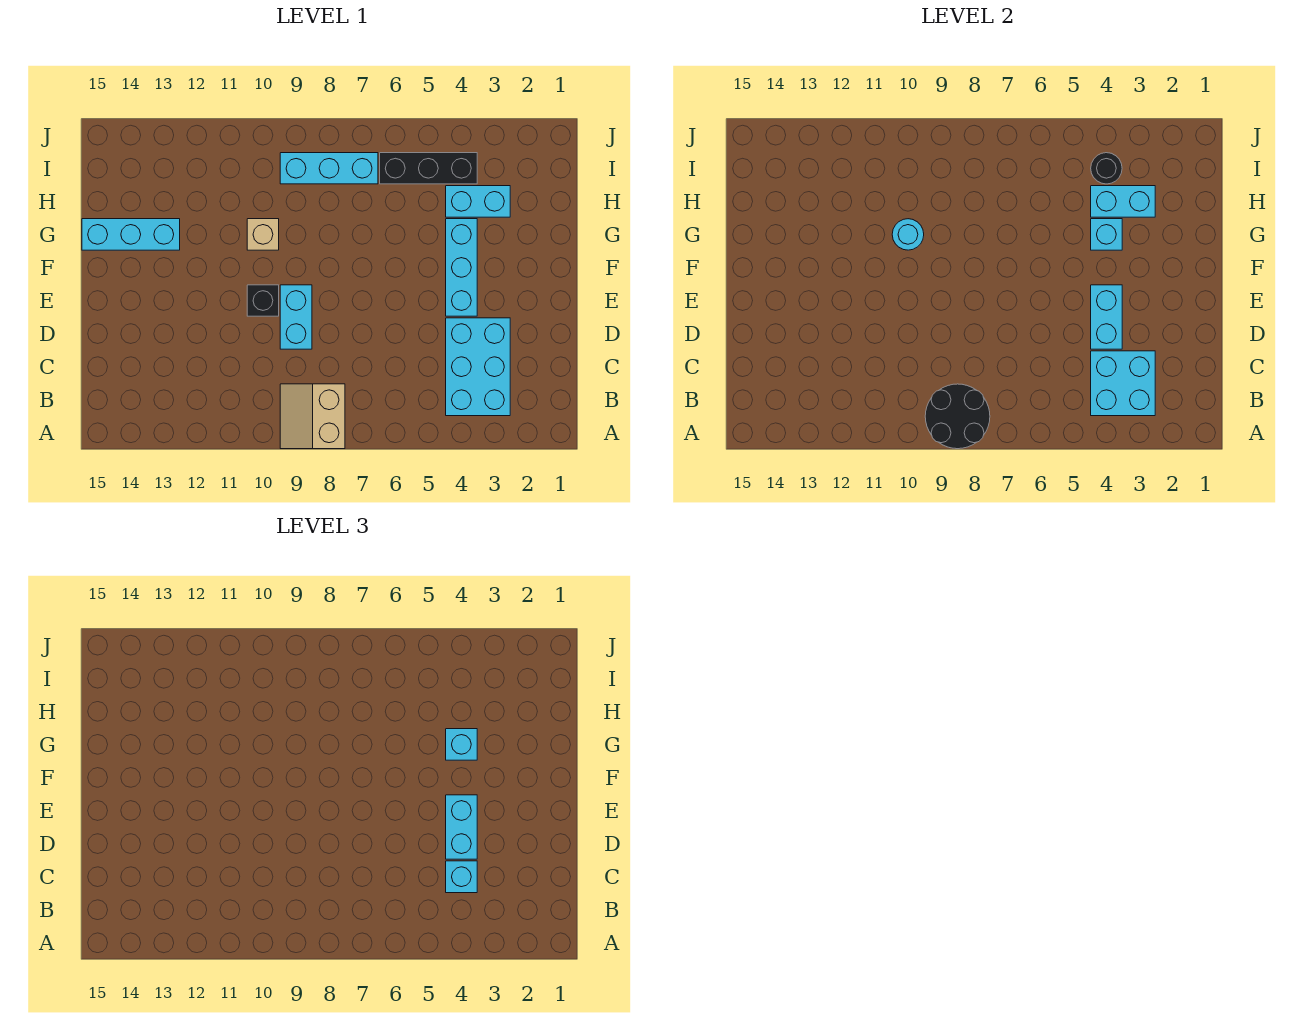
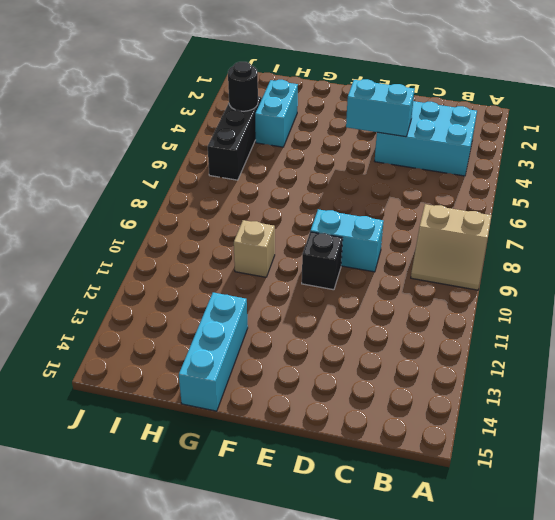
none -> cyan 1x3 brick [446,219,477,316]
none -> cyan 1x3 brick [280,153,378,184]
none -> black 2x2 round brick [925,384,990,449]

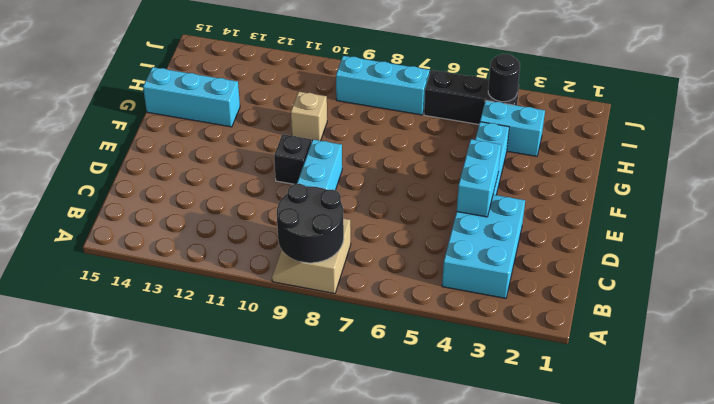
none -> cyan 2x2 brick [1091,351,1155,416]
none -> cyan 1x1 brick [1091,219,1122,250]
none -> cyan 1x1 round brick [892,219,924,250]

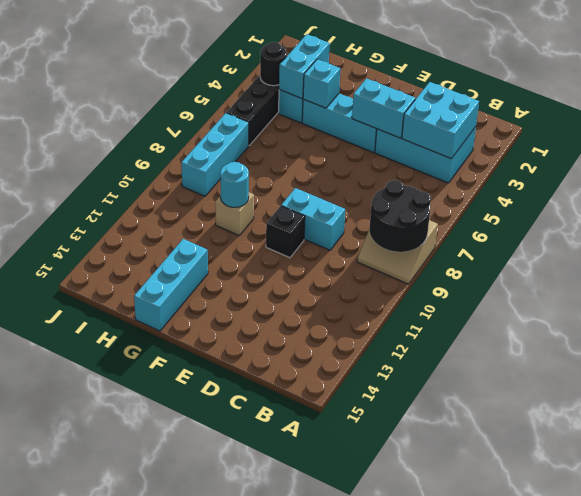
none -> cyan 1x1 brick [446,861,477,893]
none -> cyan 1x2 brick [446,795,477,859]
none -> cyan 1x1 brick [446,729,477,760]

